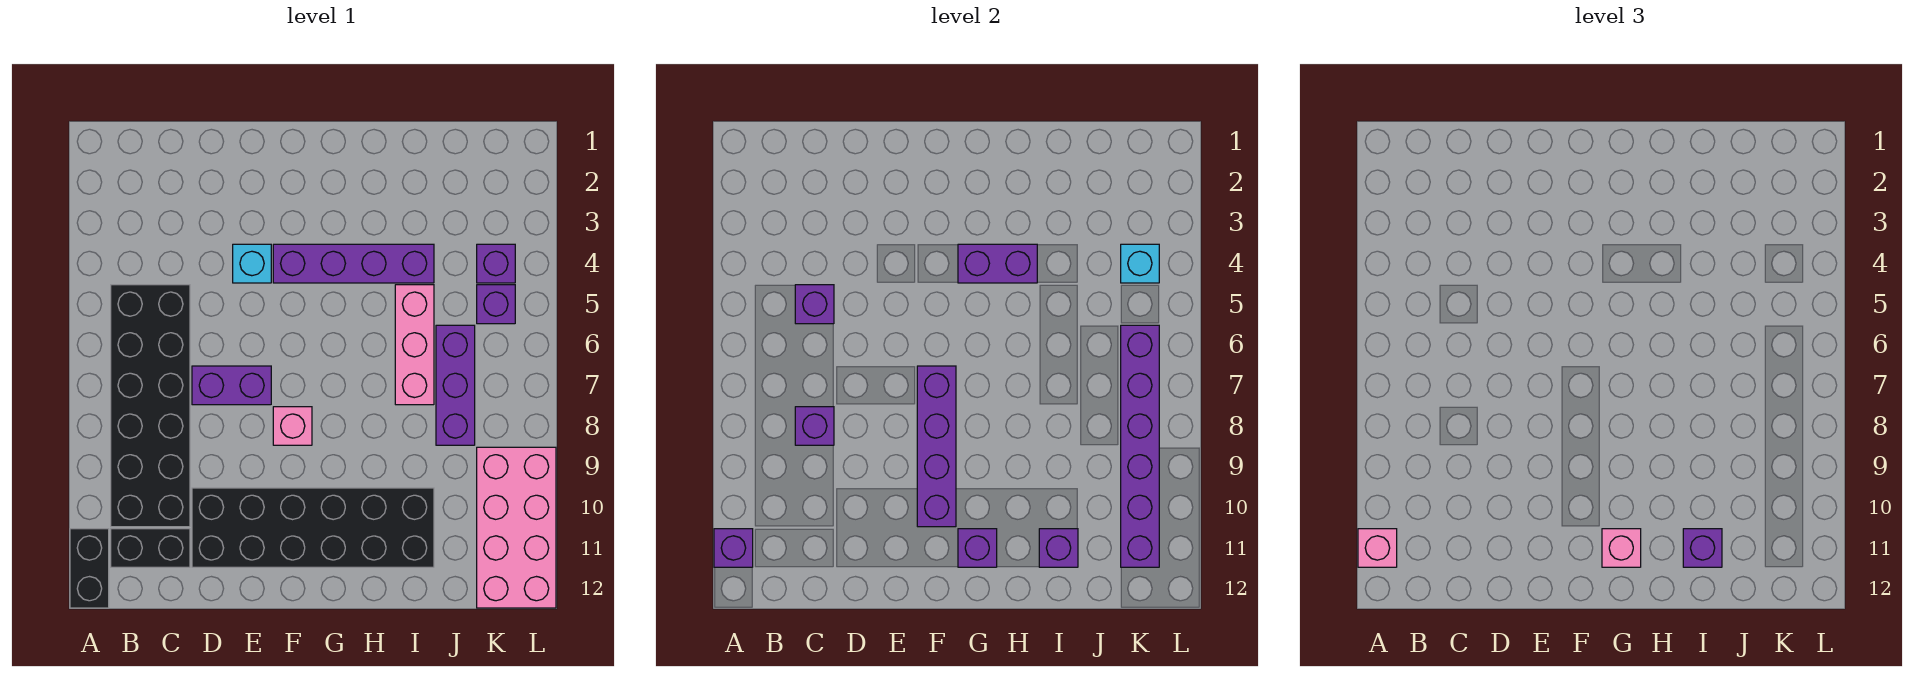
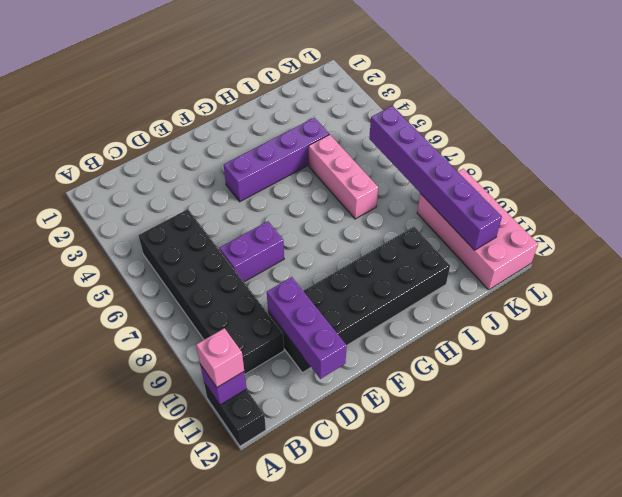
purple 1x3 brick [267,277,347,379] -> purple 1x3 brick moved to [436,325,475,445]
none -> black 1x2 brick [111,529,190,567]
none -> cyan 1x1 brick [233,244,271,283]
none -> pink 1x1 brick [273,407,312,445]

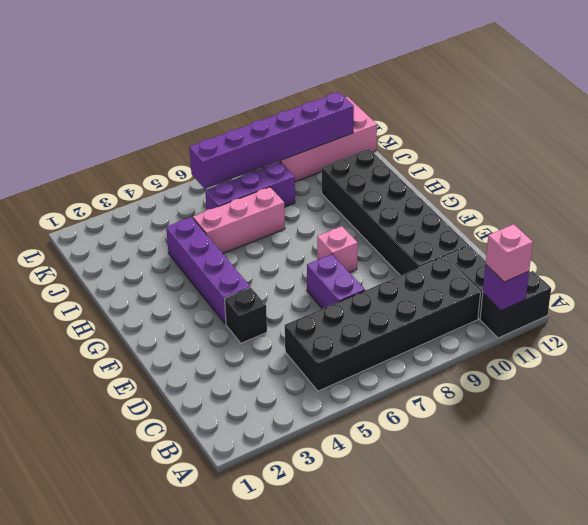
black 1x1 brick [225,287,267,343] -> cyan 1x1 brick [233,244,271,283]
none -> purple 1x1 brick [477,244,515,283]
none -> purple 1x1 brick [477,285,515,324]
none -> purple 1x1 brick [795,285,834,324]

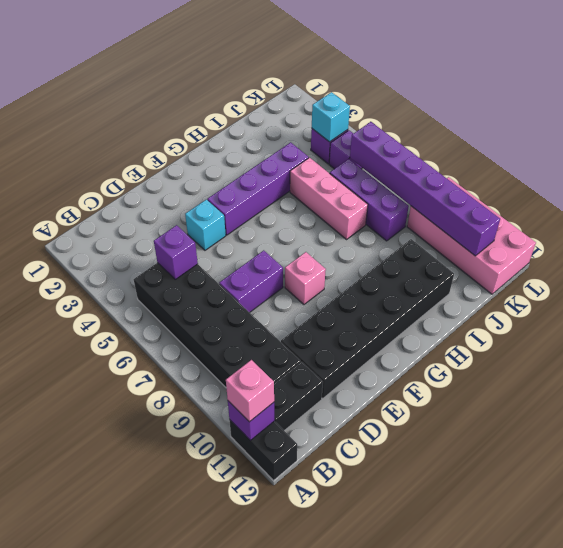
none -> purple 1x1 brick [795,407,834,445]
none -> purple 1x4 brick [917,366,956,527]
none -> purple 1x2 brick [958,244,1037,283]

